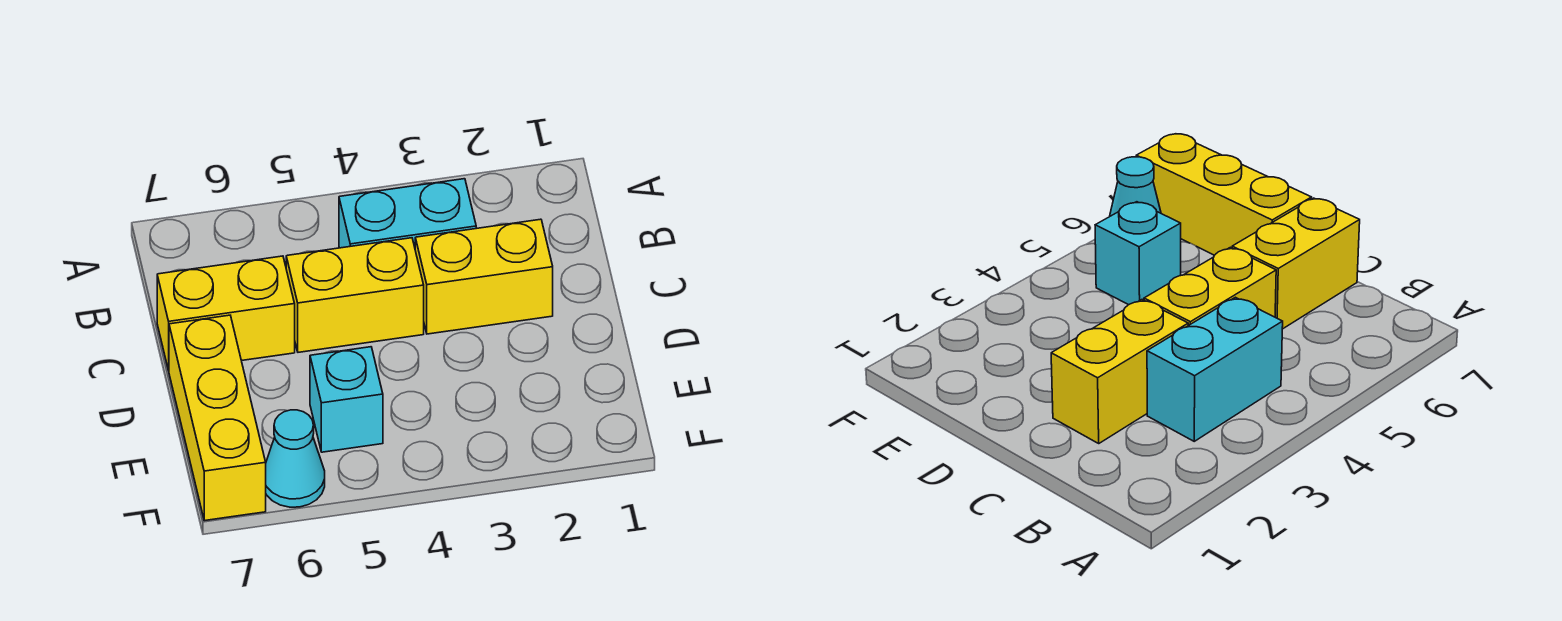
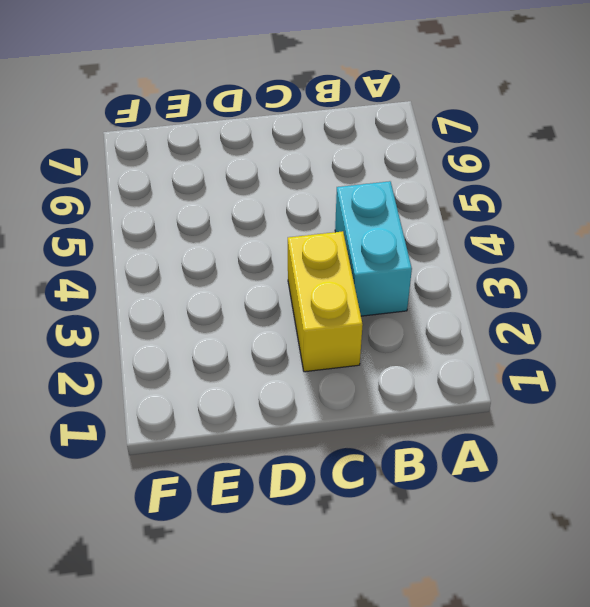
none -> yellow 1x2 brick [286,238,424,352]
none -> yellow 1x2 brick [157,256,295,371]

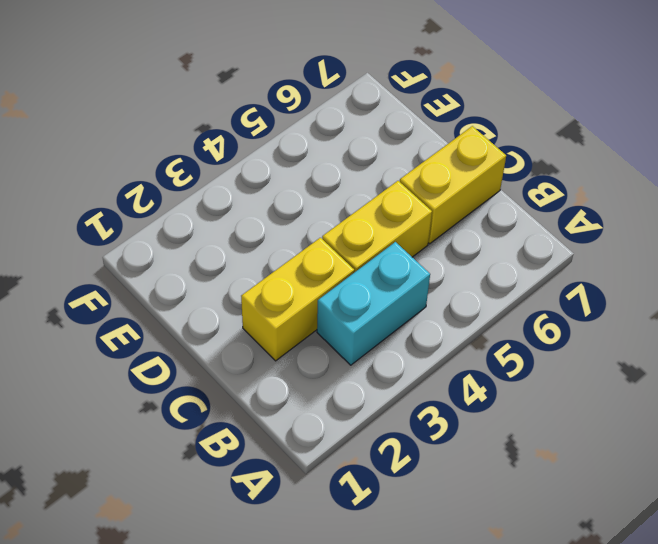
none -> yellow 1x3 brick [169,315,266,521]
none -> cyan 1x1 brick [310,347,383,452]

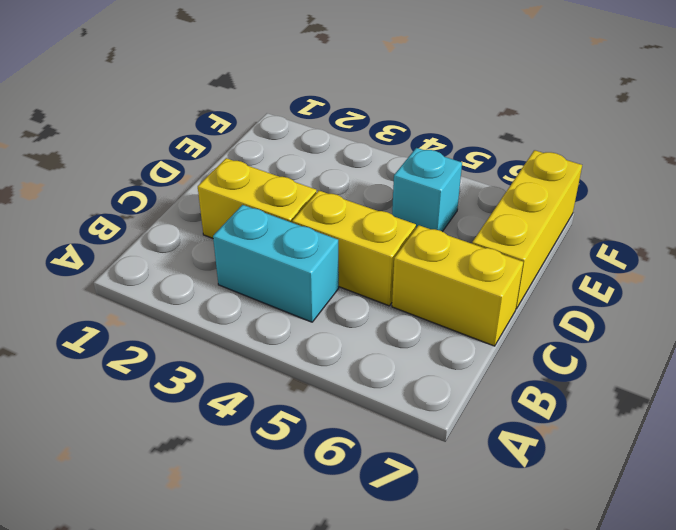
none -> cyan 1x1 cone [266,410,325,507]

